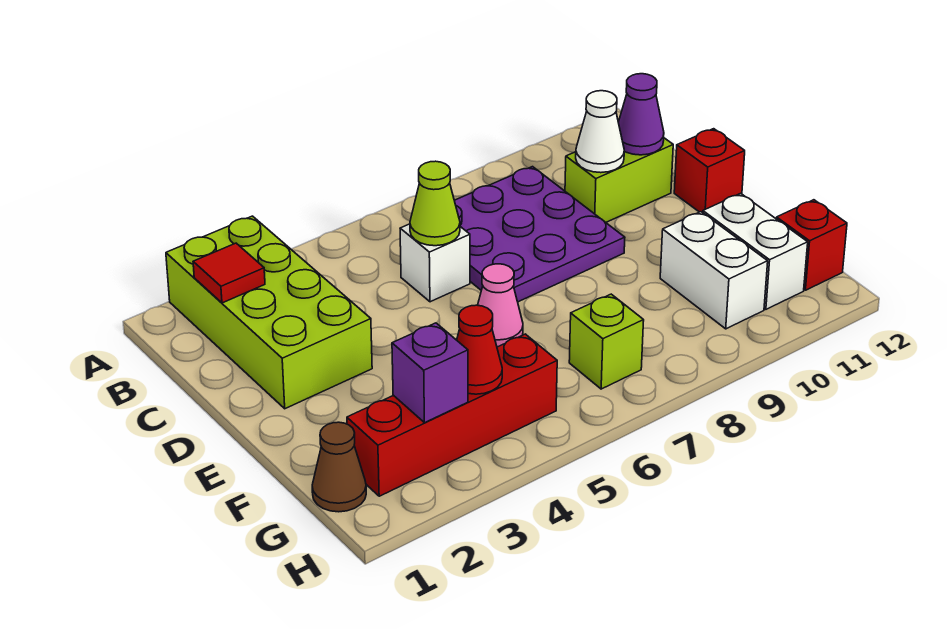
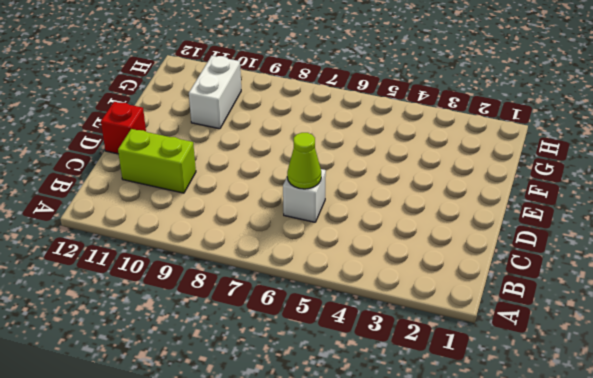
none -> lime 2x4 brick [166,216,372,409]
none -> purple 3x3 plate [454,167,625,302]
none -> pink 1x1 cone [478,264,523,347]

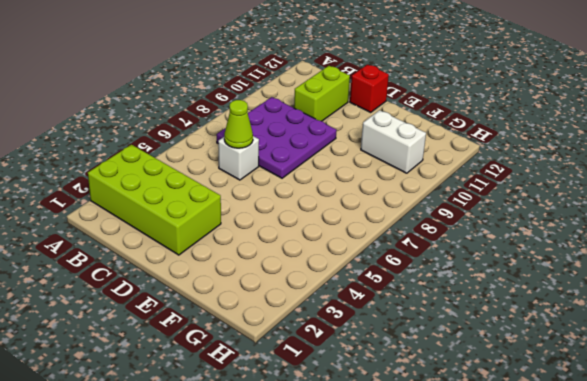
none -> pink 1x1 cone [478,264,523,347]
none -> white 1x2 brick [703,193,808,309]
none -> brown 1x1 cone [312,422,366,512]

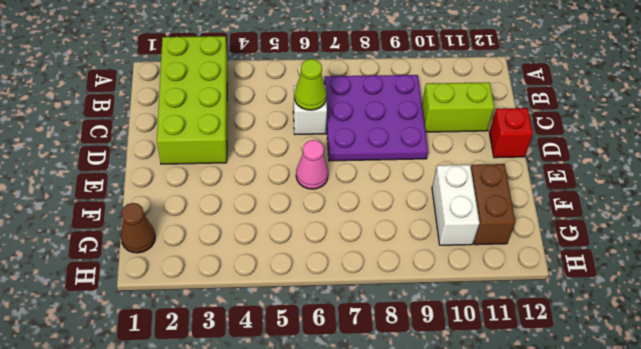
brown 1x2 brick [471,164,515,245] -> white 1x2 brick [703,193,808,309]
none -> red 1x4 brick [347,334,557,496]
none -> lime 1x1 brick [569,294,644,389]
none -> red 1x1 brick [776,200,847,290]

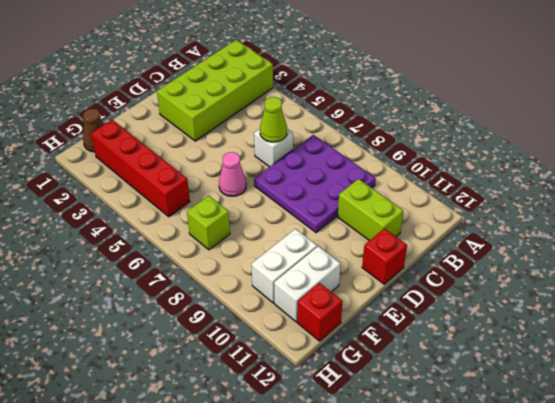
none -> red 1x1 tile [193,243,265,303]
none -> white 1x1 cone [576,91,624,173]
none -> purple 1x1 cone [618,74,664,155]

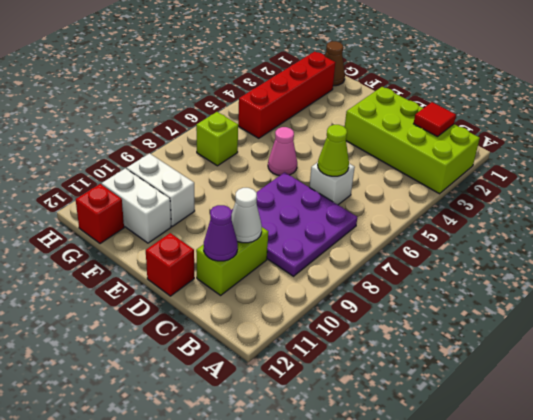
none -> purple 1x1 brick [392,323,468,423]
none -> red 1x1 cone [457,305,502,394]

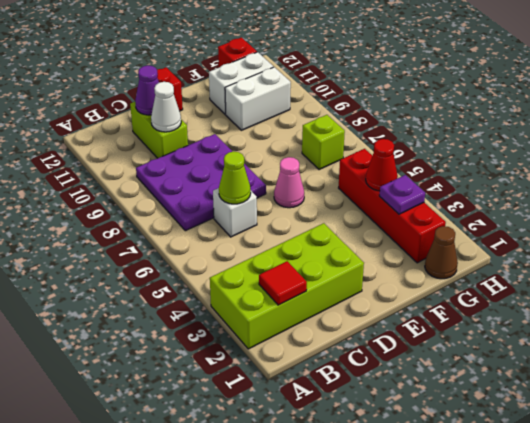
purple 1x1 plate [380,175,425,214] -> purple 1x1 brick [392,323,468,423]

